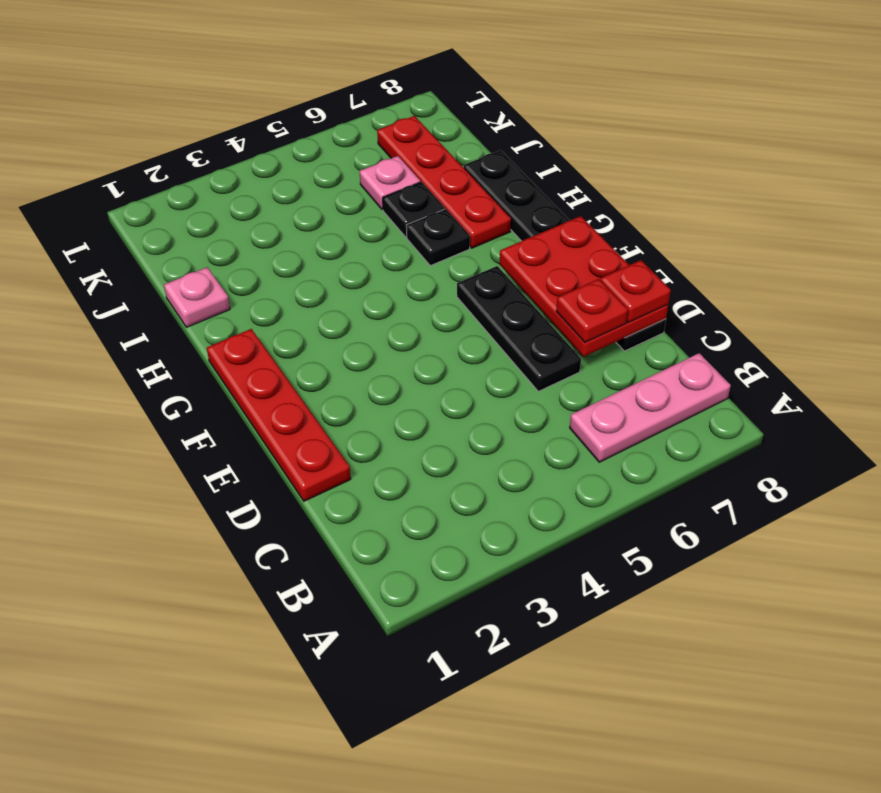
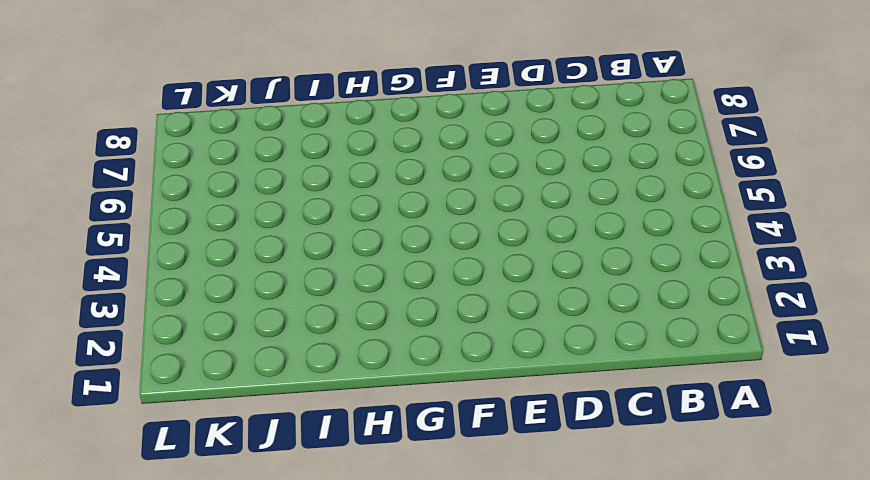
none -> pink 1x3 plate [570,353,731,462]
none -> red 1x4 plate [207,329,351,501]
none -> black 1x3 plate [457,266,581,391]

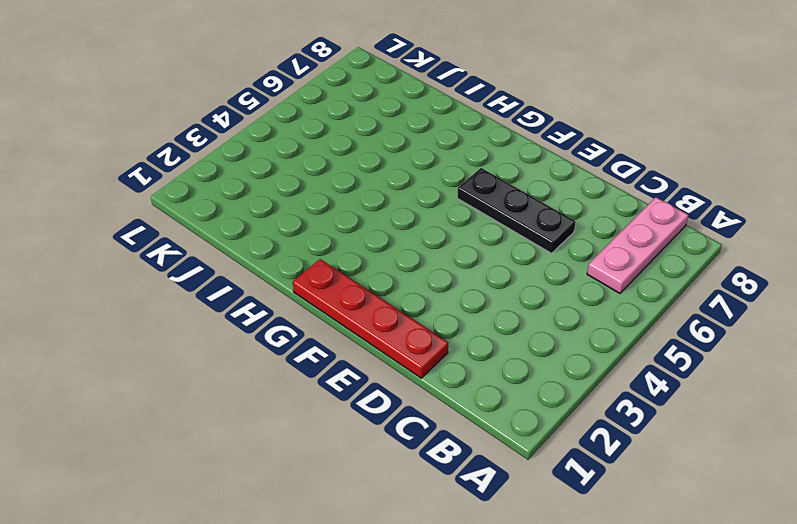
none -> black 1x6 plate [464,150,666,351]
none -> black 1x1 plate [406,209,470,266]
none -> red 1x4 plate [377,116,511,248]

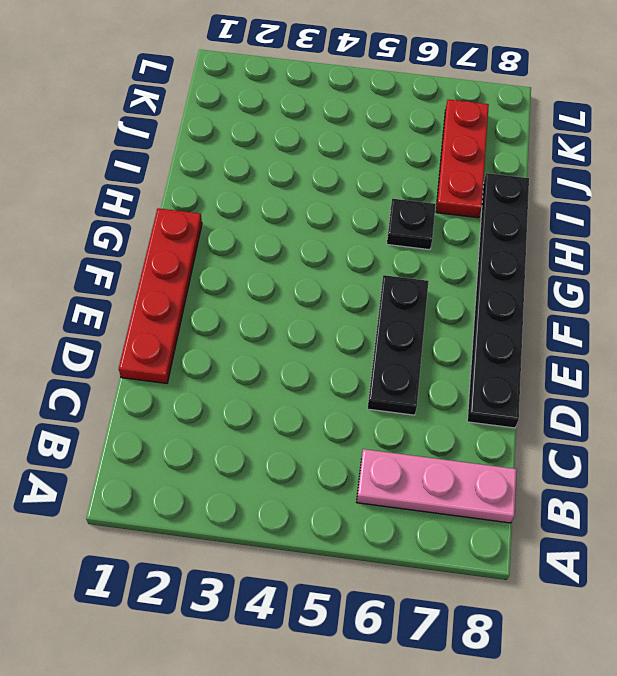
red 1x3 plate [436,99,489,218] -> red 1x4 plate [377,116,511,248]
none -> pink 1x1 plate [164,267,230,327]
none -> black 1x1 plate [383,182,445,237]
none -> pink 1x1 plate [360,156,420,210]

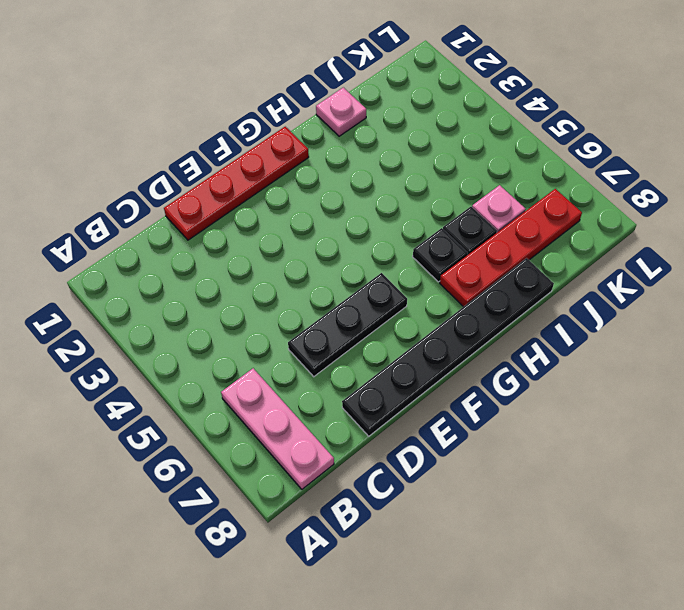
none -> red 2x3 plate [499,216,668,357]
none -> red 1x1 plate [556,279,628,343]
none -> red 1x1 plate [601,260,671,323]

